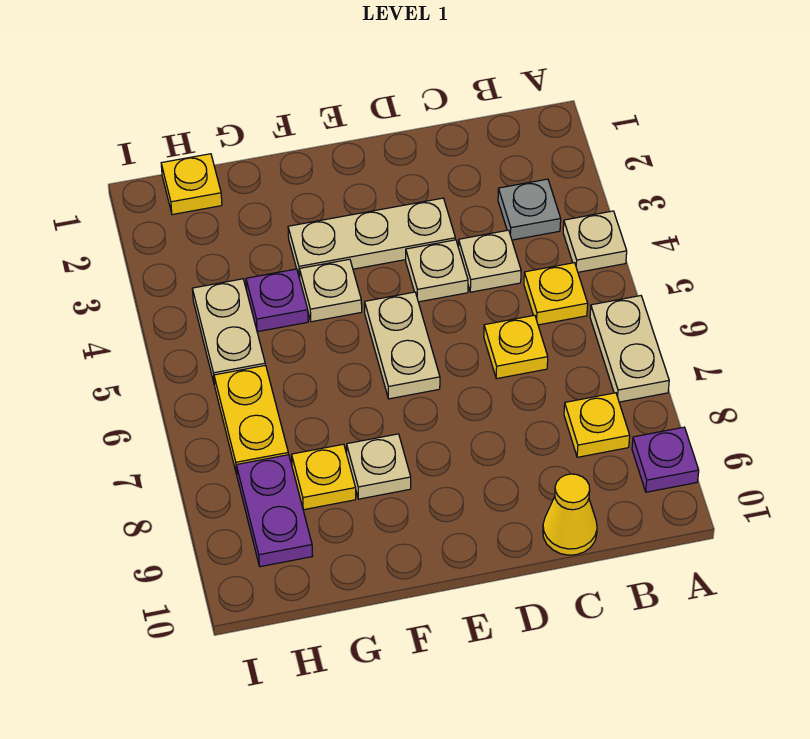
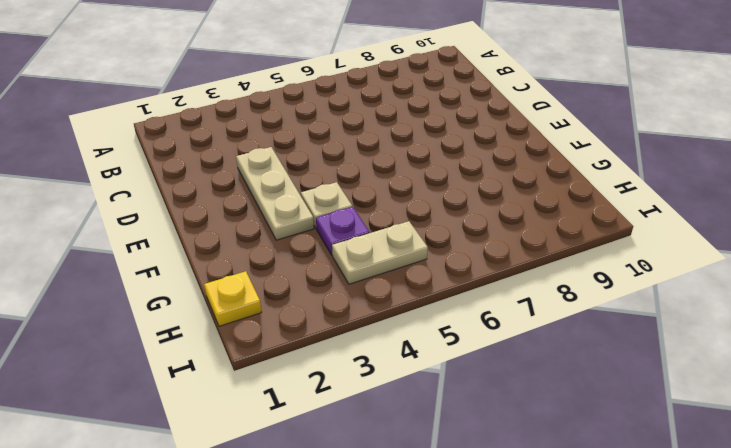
none -> tan 1x1 plate [563,211,627,272]
none -> tan 1x2 plate [590,296,669,402]
none -> purple 1x1 plate [632,427,699,492]

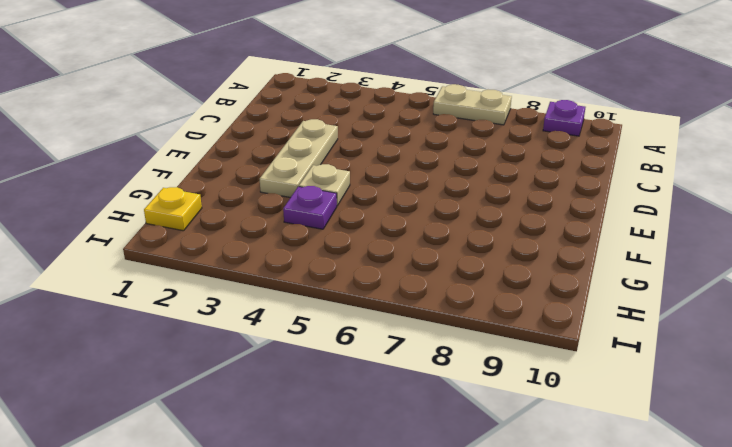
none -> tan 1x1 plate [563,211,627,272]
none -> grey 1x1 plate [498,179,561,240]
none -> yellow 1x1 plate [524,263,588,325]

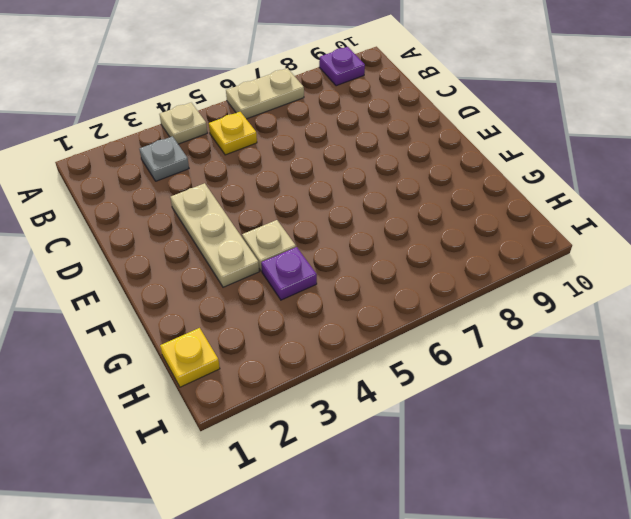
none -> yellow 1x1 plate [564,393,630,457]
none -> tan 1x1 plate [458,230,521,292]
none -> yellow 1x1 plate [484,315,548,379]

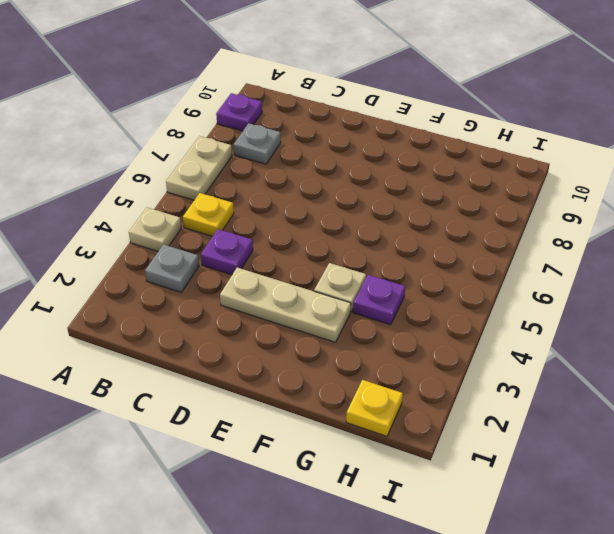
grey 1x1 plate [234,123,281,164] -> yellow 1x1 plate [564,393,630,457]
purple 1x1 plate [201,229,253,275] -> tan 1x1 plate [458,230,521,292]
none -> yellow 1x1 plate [484,315,548,379]
none -> yellow 1x1 cone [543,474,597,555]
none -> tan 1x1 plate [406,240,468,302]

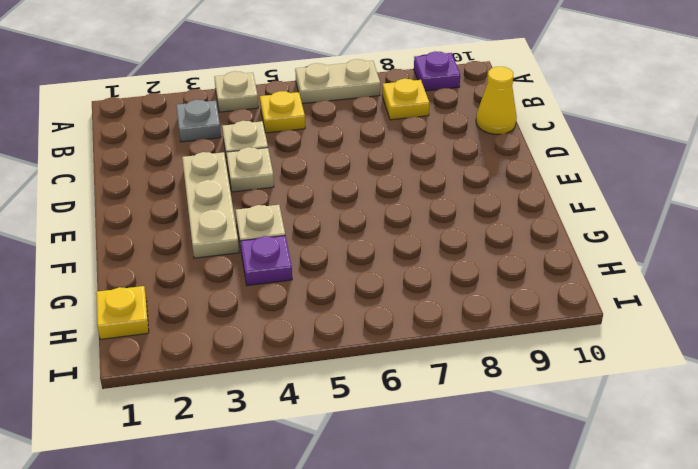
none -> yellow 1x1 plate [484,315,548,379]
none -> tan 1x2 plate [365,292,440,399]
none -> tan 1x1 plate [347,434,411,499]

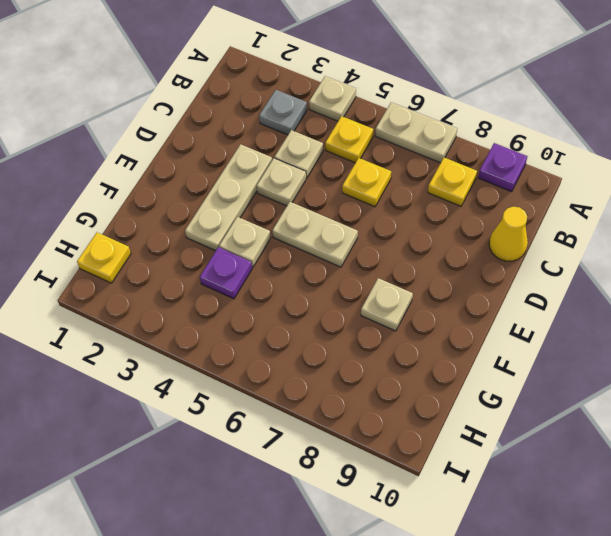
none -> yellow 1x1 plate [292,444,356,510]
none -> tan 1x2 plate [192,279,265,385]
none -> yellow 1x2 plate [214,365,288,474]

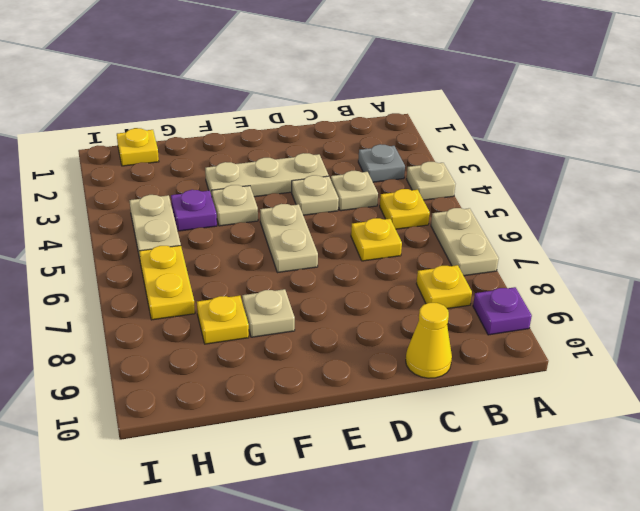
none -> purple 1x2 plate [236,455,313,567]

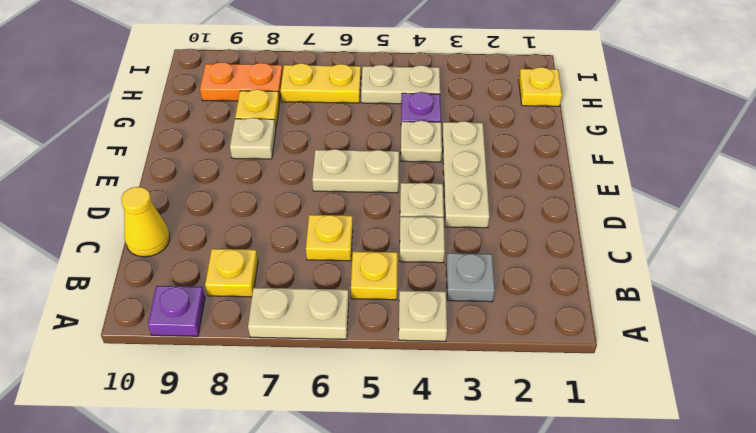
orange 1x2 plate [200,62,283,101] -> purple 1x2 plate [236,455,313,567]

